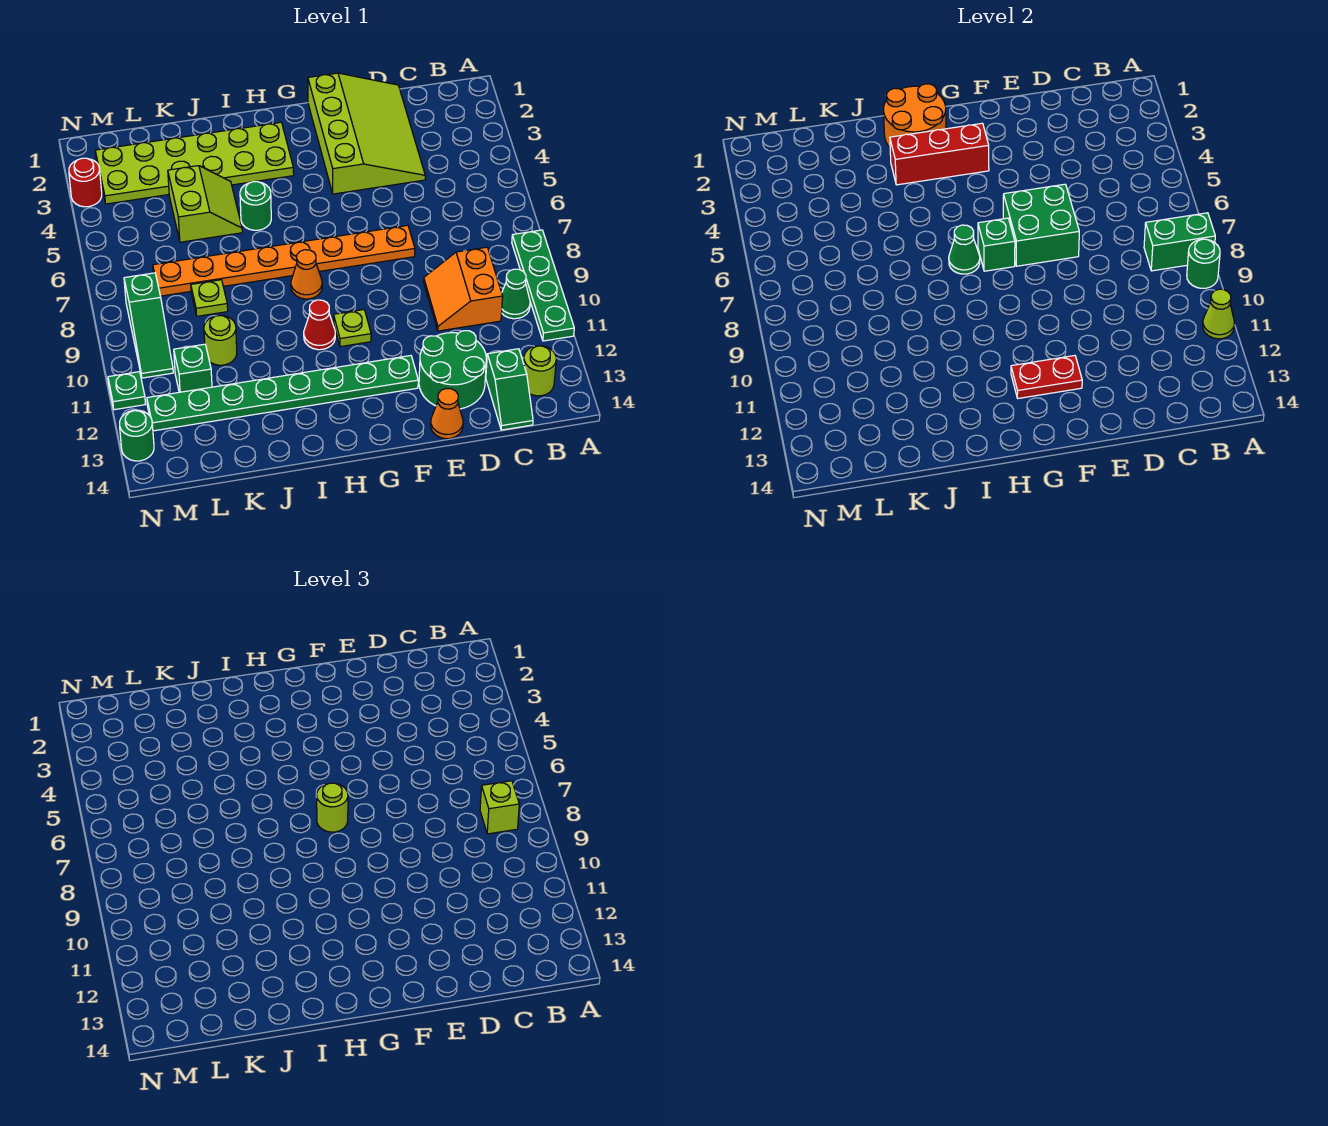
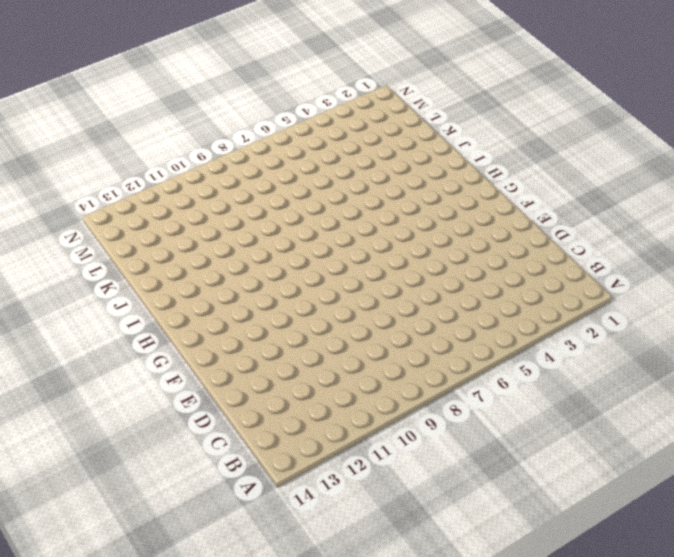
none -> green 1x4 plate [512,230,574,341]
none -> green 1x1 cone [502,269,530,319]
none -> lime 1x1 round brick [523,346,556,396]
none -> orange 2x2 slope [424,247,503,331]

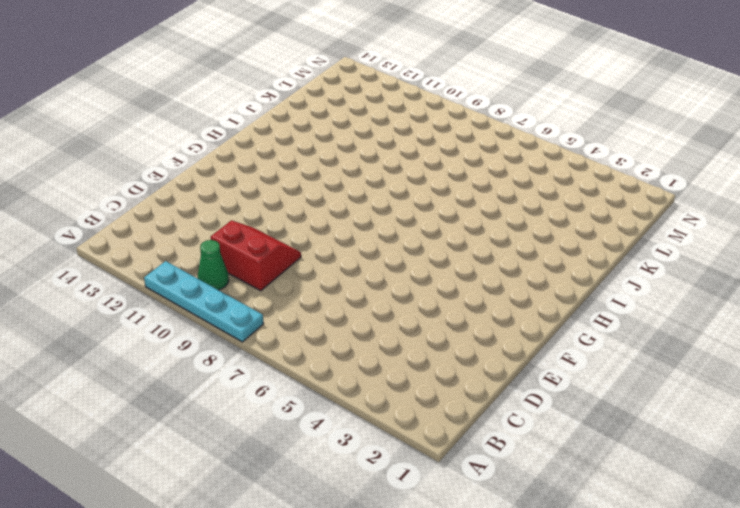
cyan 1x4 plate [144,261,264,342] -> green 1x4 plate [512,230,574,341]
red 2x2 slope [211,220,301,291] -> orange 2x2 slope [424,247,503,331]
none -> lime 1x1 round brick [523,346,556,396]
none -> green 1x2 slope [486,349,533,430]
none -> lime 3x4 slope [308,73,425,194]
none -> green 2x2 round brick [419,331,486,409]

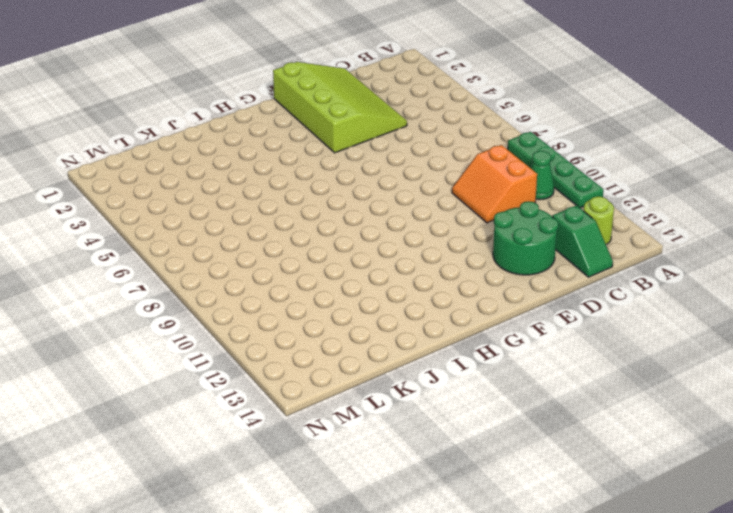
none -> orange 1x8 plate [153,225,415,296]
none -> orange 1x1 cone [431,389,463,439]
none -> green 1x8 plate [147,356,418,431]
none -> lime 1x1 plate [334,310,371,347]

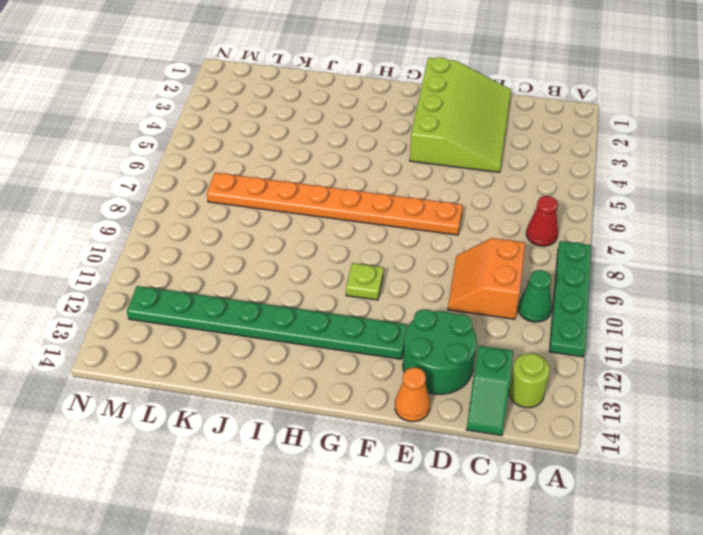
red 1x1 cone [526,196,558,246] -> red 1x1 cone moved to [304,300,335,350]
none -> lime 2x6 plate [95,122,294,204]
none -> orange 1x1 cone [291,250,322,299]
none -> green 1x1 round brick [240,182,271,230]
none -> lime 2x2 slope [168,166,242,242]

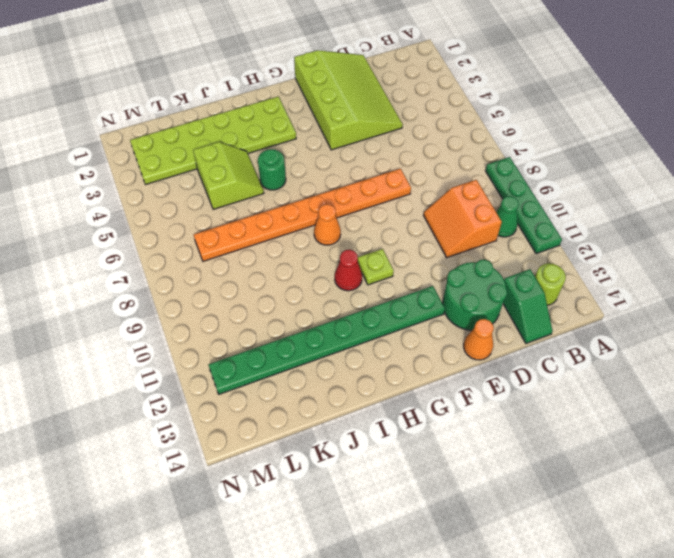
none -> lime 1x1 plate [191,280,228,316]
none -> lime 1x1 round brick [204,315,237,365]
none -> green 1x1 brick [174,344,212,392]
none -> green 1x3 slope [124,273,173,378]

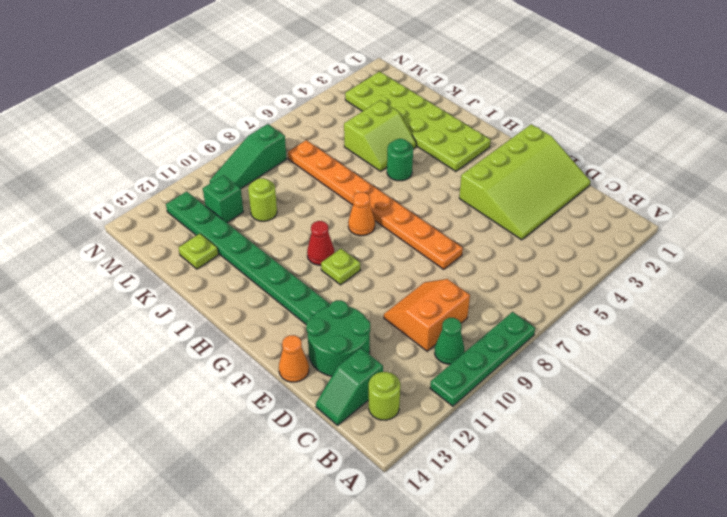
lime 1x1 plate [179,234,218,269] -> lime 1x1 plate moved to [191,280,228,316]
none -> red 1x1 round brick [69,158,102,207]
none -> green 1x1 plate [108,372,145,410]
none -> green 1x1 round brick [120,410,154,461]
none -> green 1x2 brick [1144,213,1215,271]

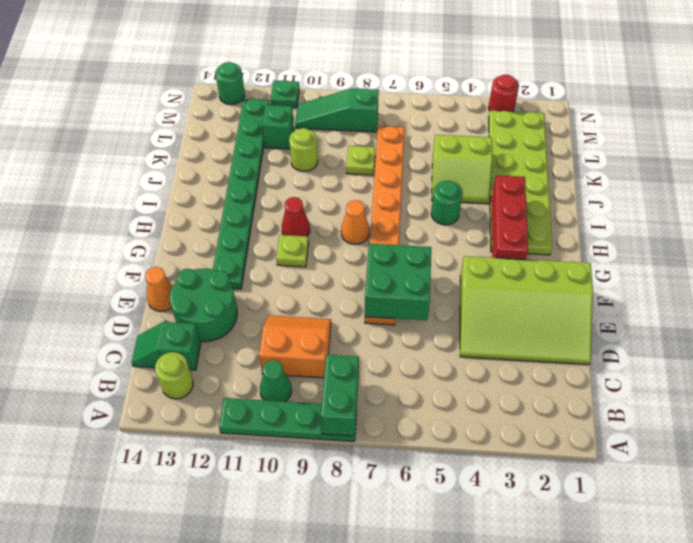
none -> green 1x1 round brick [1187,239,1220,288]
none -> lime 1x1 cone [1203,289,1235,339]
none -> red 1x2 plate [1011,356,1082,398]
none -> green 1x1 brick [978,218,1015,271]

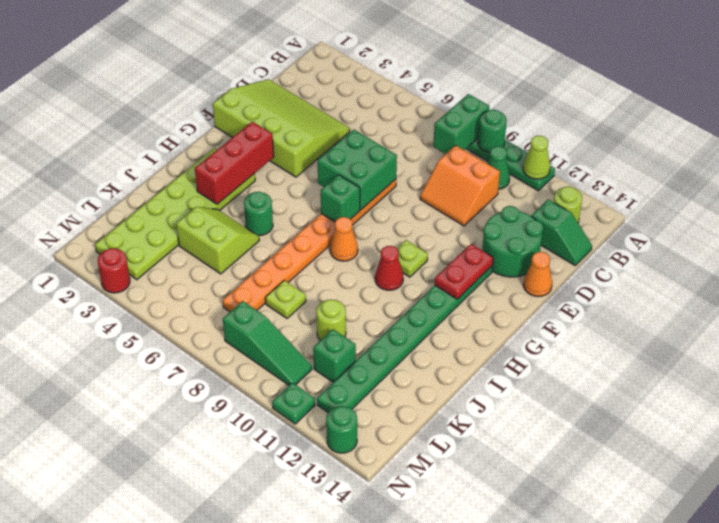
none -> orange 2x2 round brick [884,84,946,147]
none -> green 1x1 cone [949,225,980,274]
none -> lime 1x1 brick [480,781,519,834]
none -> lime 1x1 round brick [317,783,348,832]

